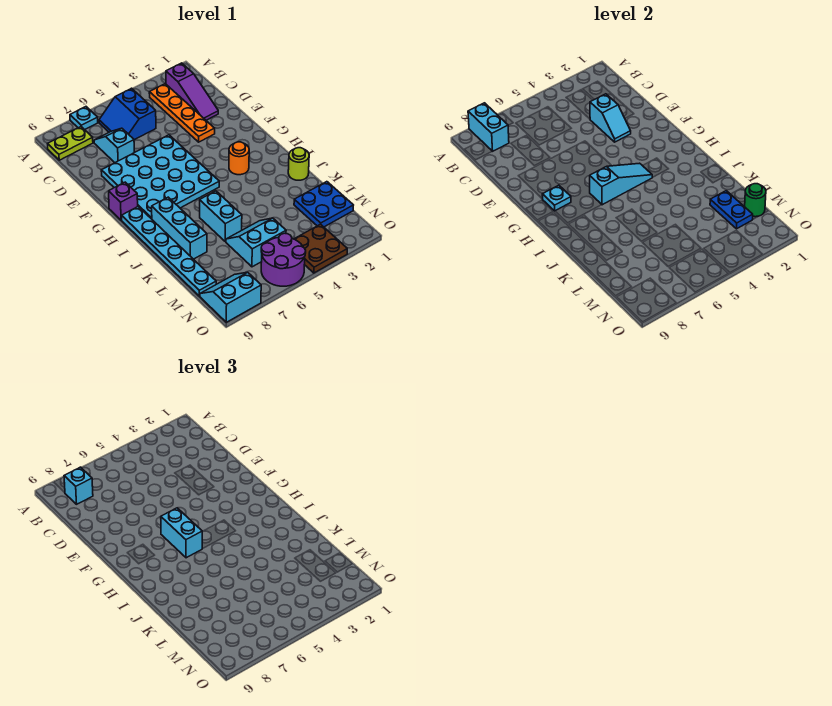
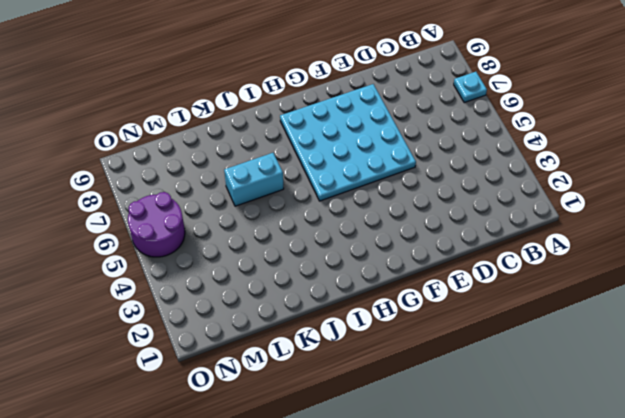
none -> purple 1x3 slope [166,63,218,120]
none -> orange 1x4 plate [149,84,215,142]
none -> blue 2x2 slope [99,88,156,140]

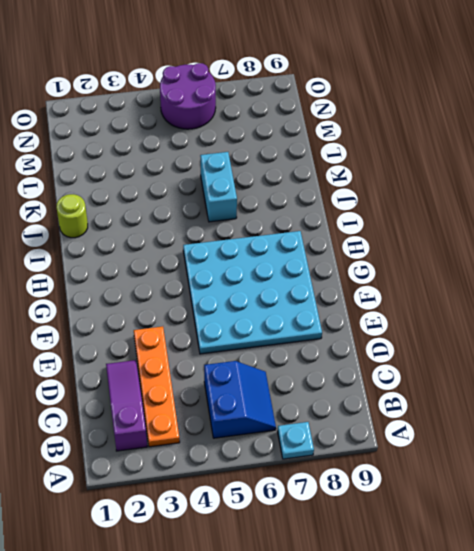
none -> lime 1x2 plate [48,127,93,160]
none -> cyan 1x2 slope [94,128,134,163]
none -> purple 1x1 brick [109,182,138,220]

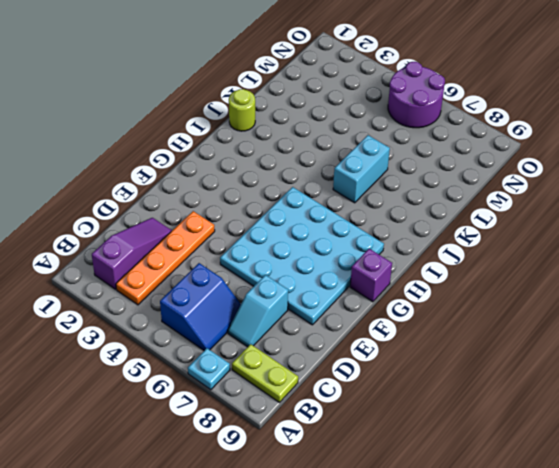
none -> orange 1x1 round brick [229,142,249,175]
none -> cyan 1x6 plate [122,207,216,296]
none -> cyan 1x3 brick [152,197,207,259]

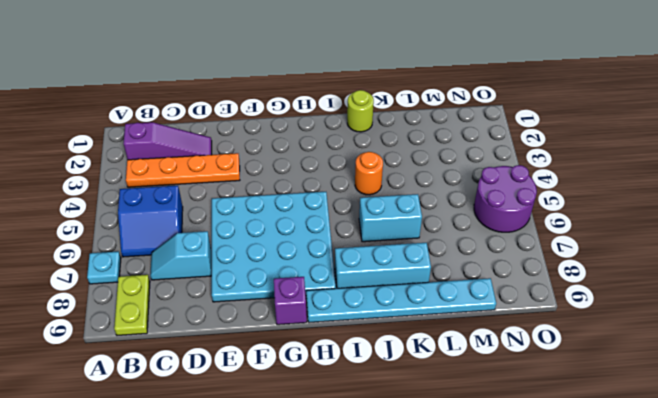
orange 1x1 round brick [355,152,383,195] -> orange 1x1 round brick moved to [229,142,249,175]
none -> blue 2x2 plate [294,182,353,227]
none -> cyan 2x2 slope [226,218,286,267]
none -> brown 2x2 plate [294,224,347,273]

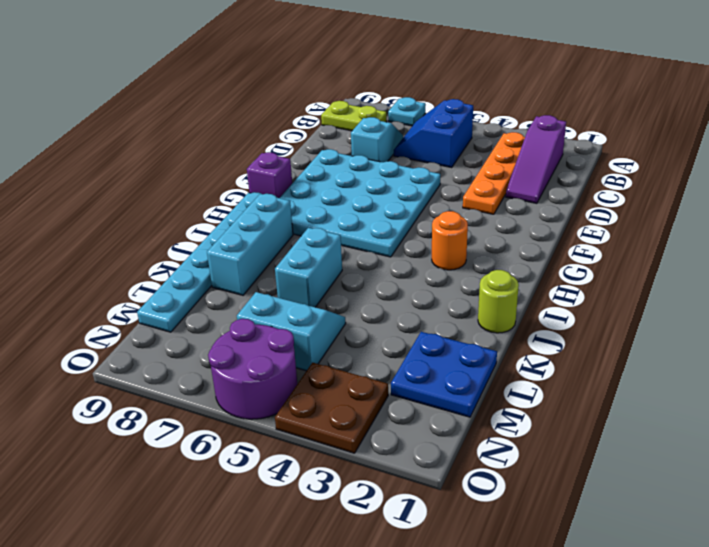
none -> cyan 2x2 slope [200,272,261,322]
none -> cyan 1x2 brick [468,103,509,151]
none -> cyan 1x2 slope [590,94,631,142]

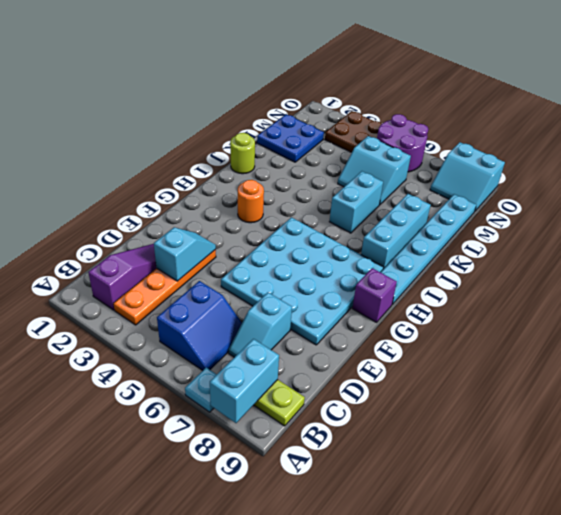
none -> cyan 1x1 plate [542,185,571,211]
none -> cyan 1x3 slope [590,163,652,205]
none -> blue 1x2 plate [710,191,753,229]

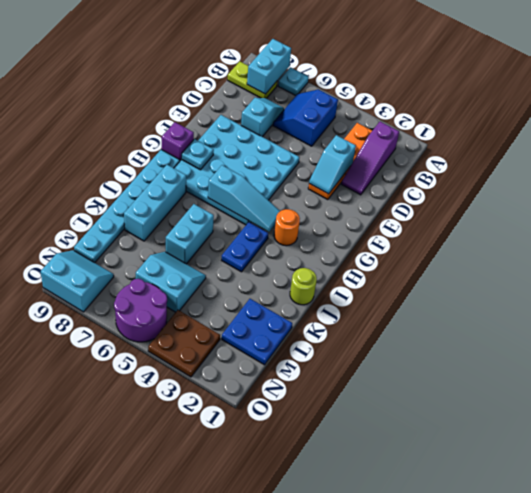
blue 1x2 plate [222,222,268,272] -> blue 1x2 plate moved to [710,191,753,229]
none -> green 1x1 round brick [745,184,766,217]
none -> cyan 1x1 brick [64,467,93,504]
none -> cyan 1x2 brick [161,508,202,558]

